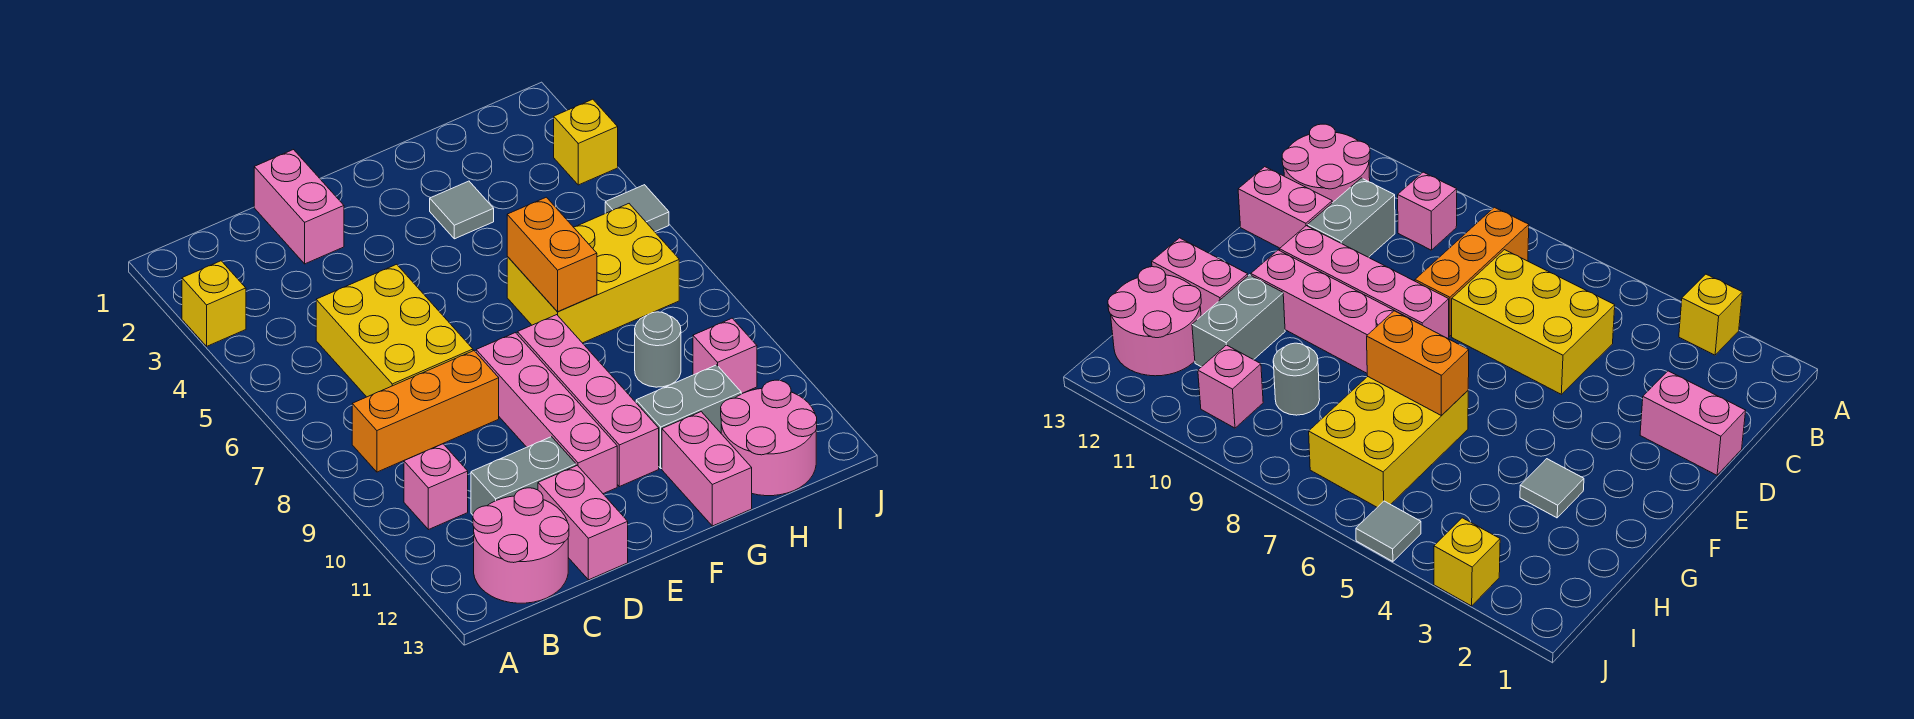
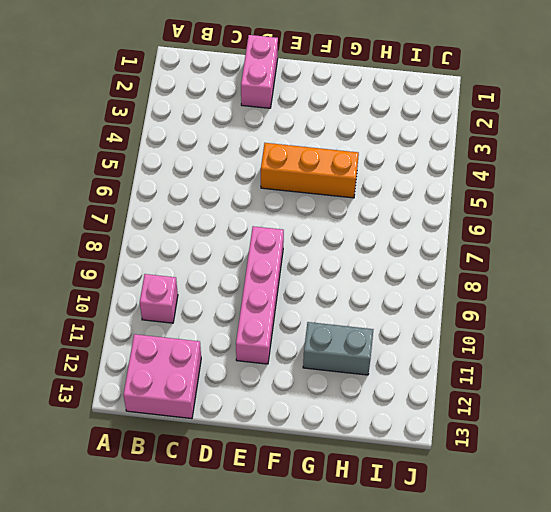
pink 2x2 brick [123,334,201,419] -> pink 2x2 round brick [473,488,569,603]
orange 1x3 brick [261,143,359,198] -> orange 1x3 brick moved to [352,351,499,472]
none -> yellow 1x1 brick [182,261,246,346]
none -> yellow 2x3 brick [316,264,473,397]
none -> grey 1x2 brick [471,437,576,515]

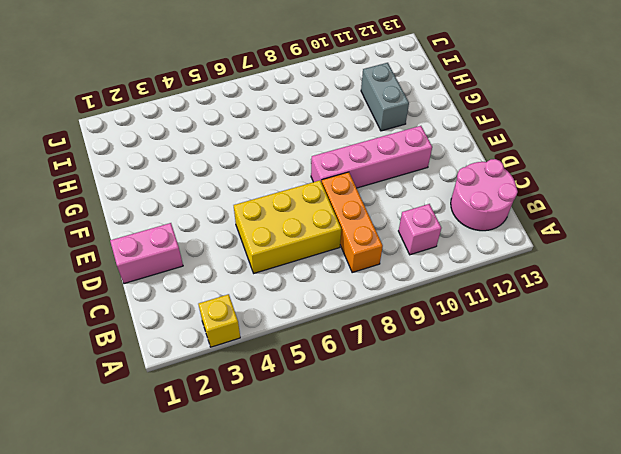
none -> grey 1x2 brick [471,437,576,515]
none -> pink 1x2 brick [538,465,628,580]
none -> pink 1x4 brick [517,315,659,487]

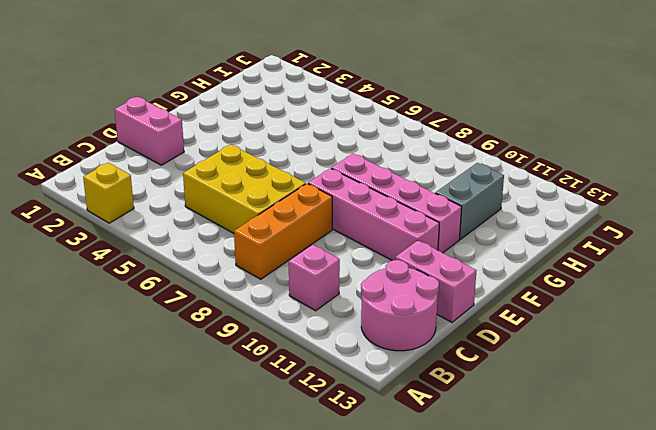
none -> grey 1x2 brick [471,437,576,515]
none -> grey 1x1 tile [430,181,494,239]
none -> yellow 2x3 brick [507,204,679,343]

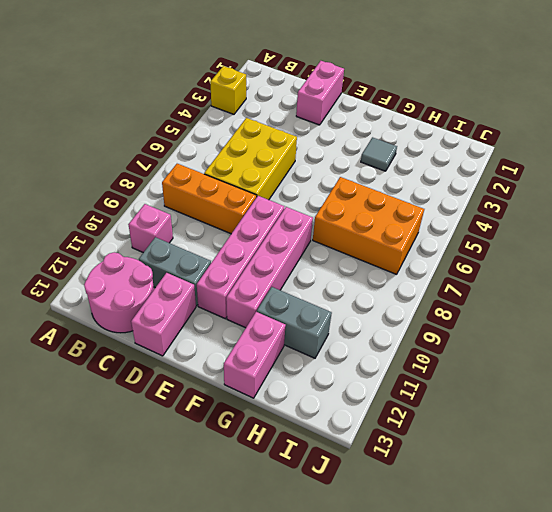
orange 2x3 brick [313,177,424,274] -> yellow 2x3 brick [507,204,679,343]
none -> grey 1x1 round brick [635,312,681,387]
none -> pink 2x2 round brick [721,380,817,496]
none -> pink 1x1 brick [693,318,757,394]

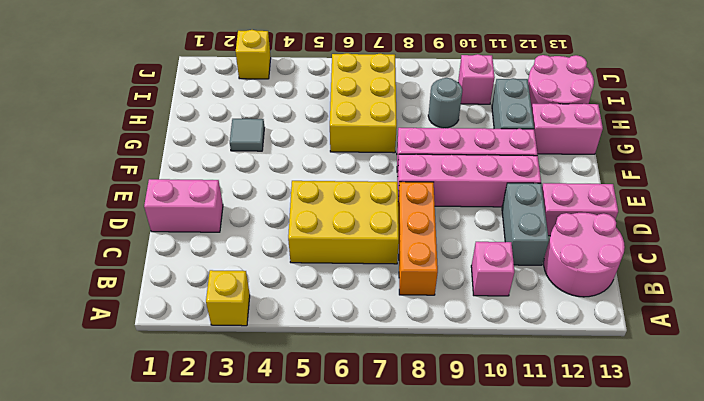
none -> grey 1x1 tile [605,185,669,232]
none -> orange 1x2 brick [507,197,597,312]

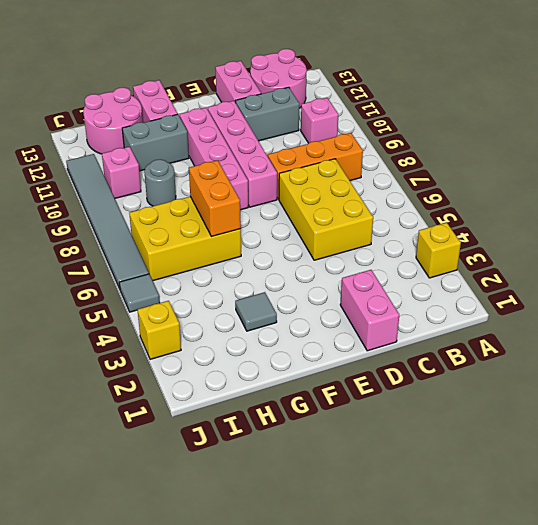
grey 1x6 tile [66,154,149,289] -> none

